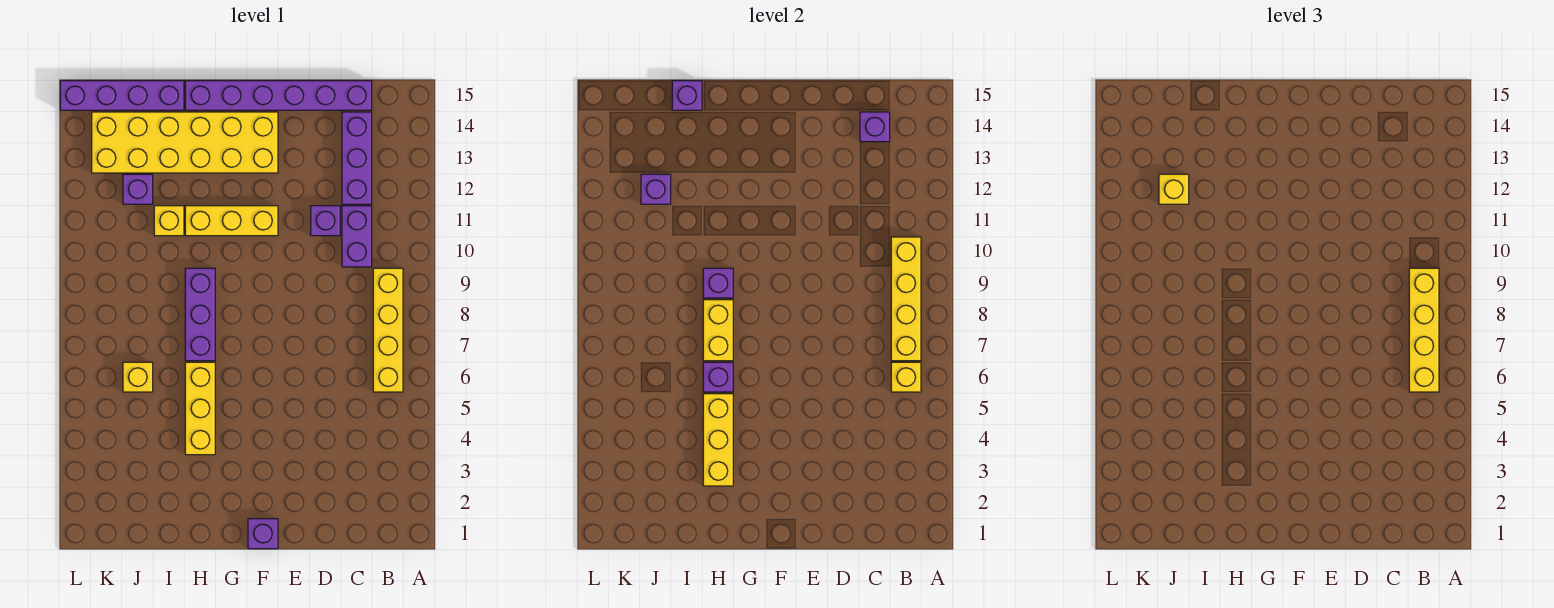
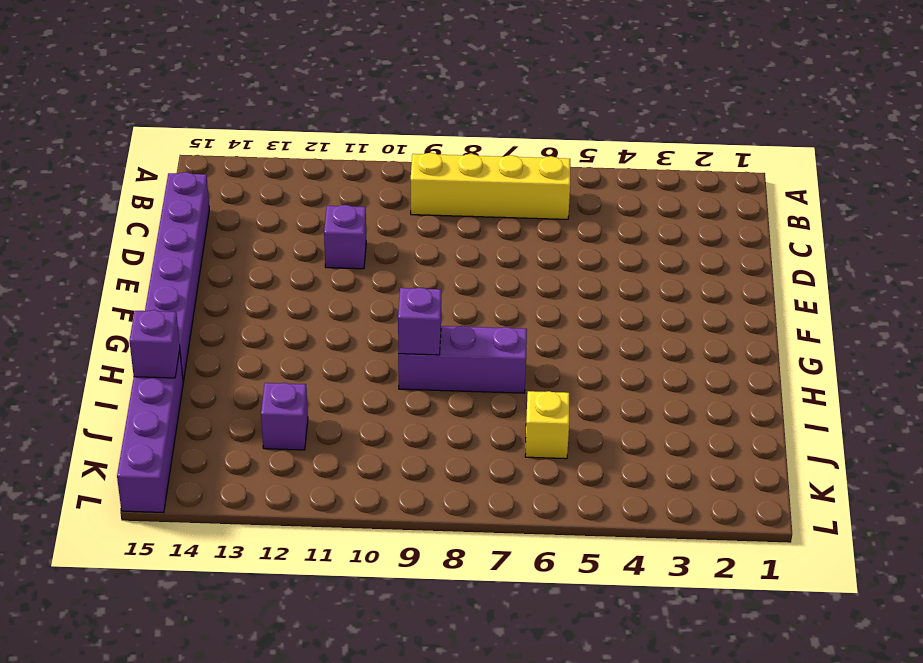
none -> purple 1x2 brick [342,206,372,267]
none -> purple 1x3 brick [342,112,372,204]
none -> purple 1x1 brick [248,519,278,549]

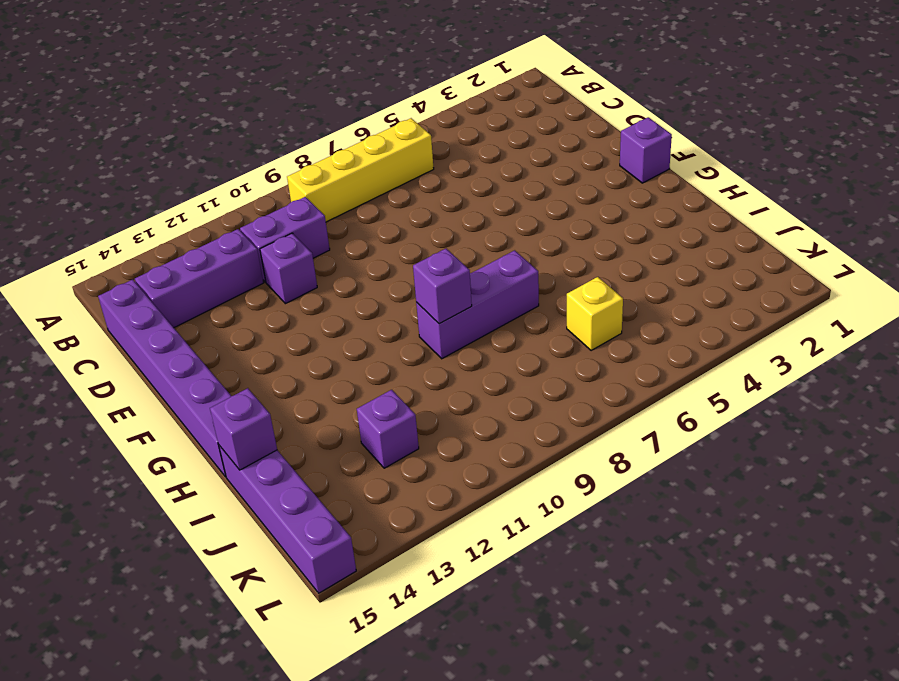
none -> yellow 1x3 brick [185,206,278,236]
none -> yellow 2x6 brick [92,112,278,173]
none -> yellow 1x3 brick [185,362,215,455]

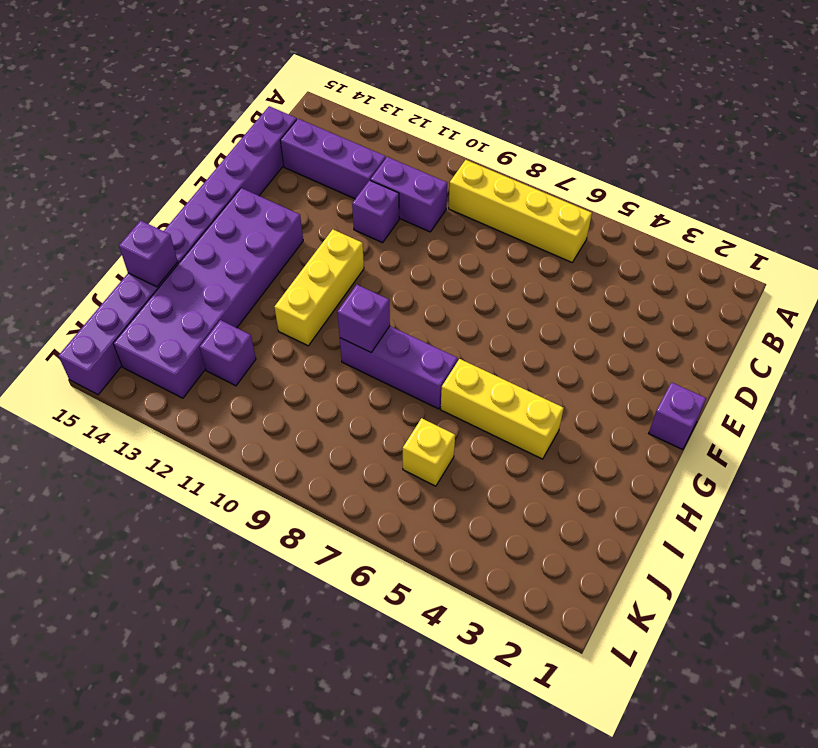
purple 2x6 brick [114,188,303,398] -> yellow 2x6 brick [92,112,278,173]
none -> yellow 1x1 brick [154,206,184,236]
none -> yellow 1x1 brick [891,362,921,392]
none -> yellow 1x4 brick [891,237,921,361]

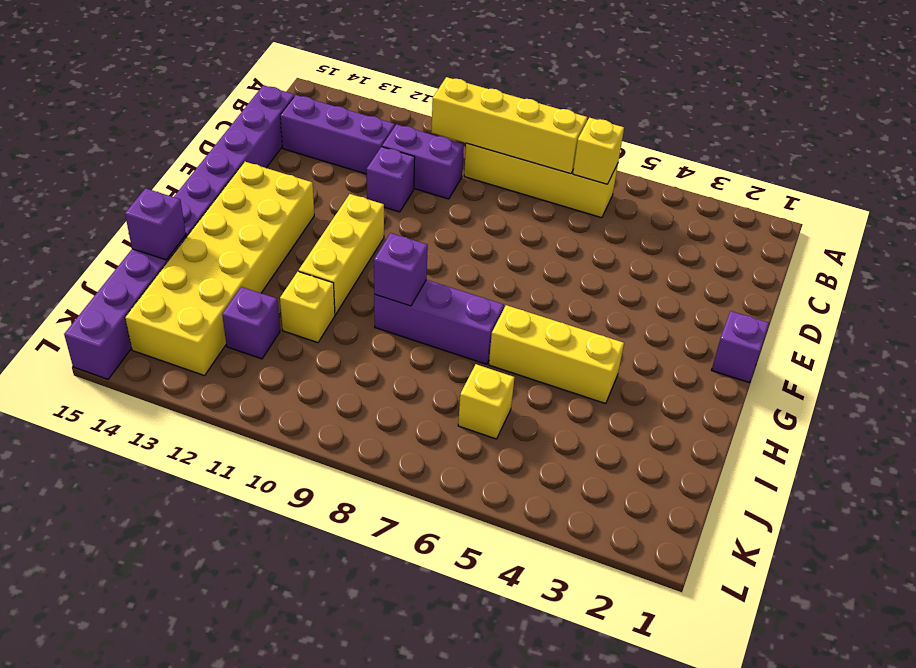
none -> purple 1x1 brick [860,112,890,142]
none -> yellow 1x3 brick [703,394,733,486]
none -> purple 1x1 brick [703,362,733,392]

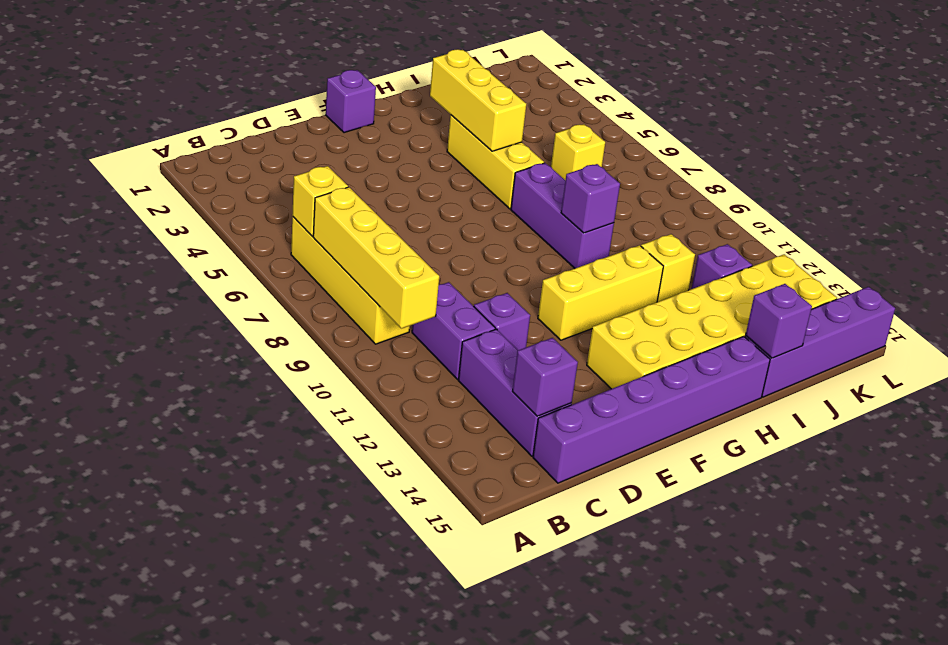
none -> purple 1x1 brick [703,362,733,392]
none -> yellow 1x2 brick [703,300,733,361]
none -> purple 1x1 brick [641,174,671,204]

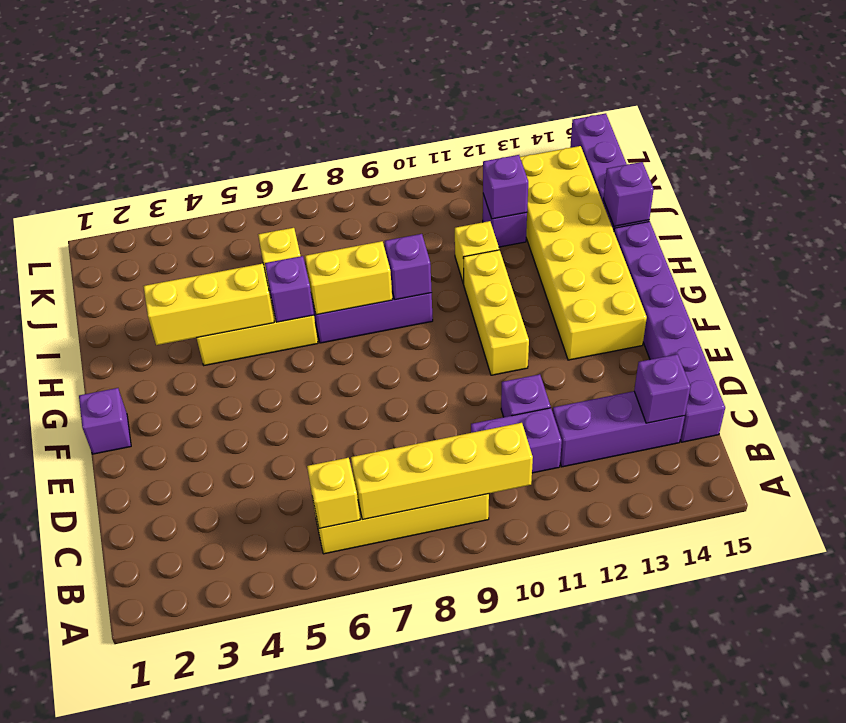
none -> yellow 1x4 brick [1409,268,1439,392]
none -> yellow 1x1 brick [1159,174,1189,204]

